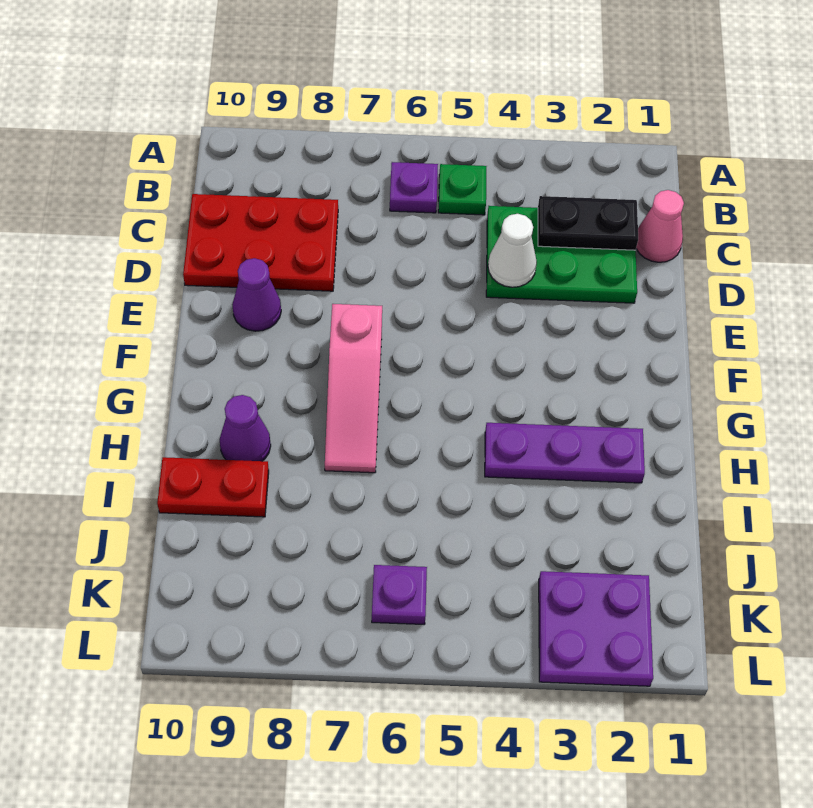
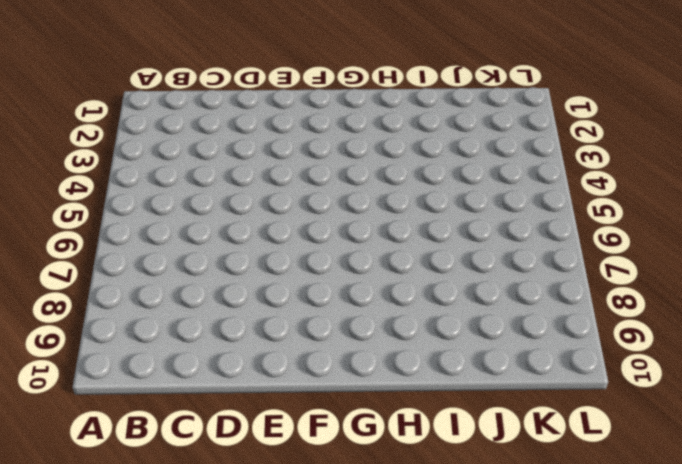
none -> green 1x1 plate [438,164,487,215]
none -> purple 1x1 plate [390,162,438,213]
none -> pink 1x1 cone [636,190,684,262]

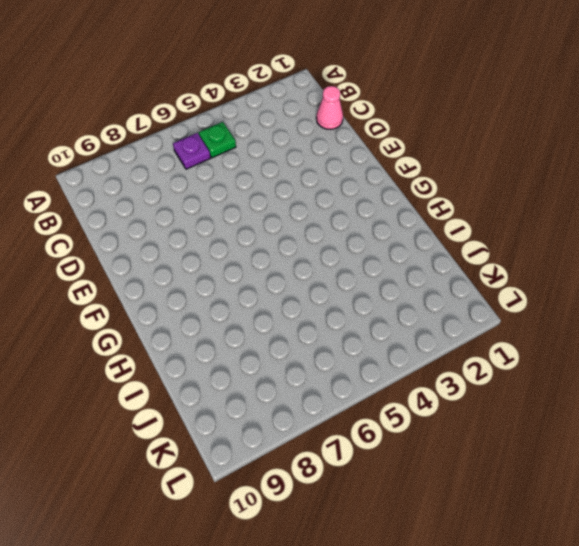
none -> green 2x3 plate [486,206,637,303]
none -> red 2x3 plate [183,194,338,291]
none -> purple 1x1 cone [232,258,281,331]

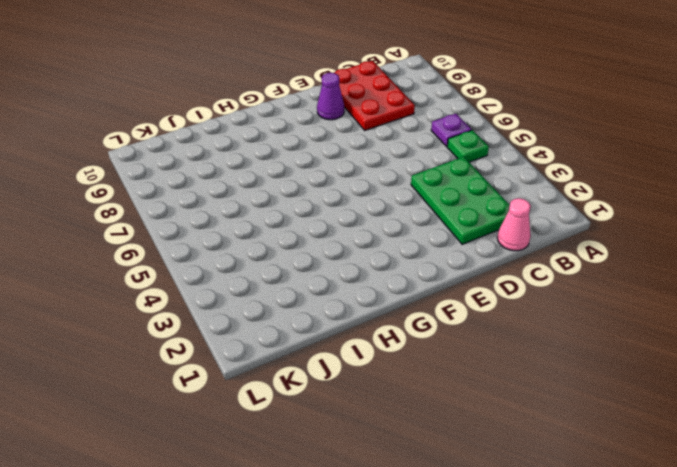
none -> pink 1x3 slope [325,304,382,473]
none -> purple 1x3 plate [485,423,645,483]
none -> purple 1x1 cone [220,395,271,461]

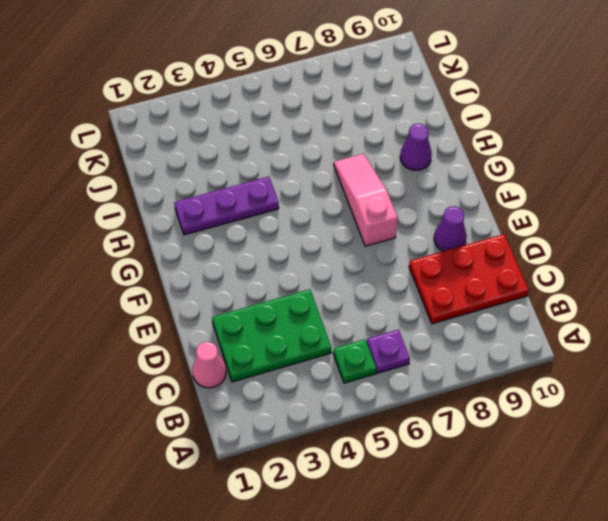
none -> red 1x2 plate [157,457,269,517]
none -> purple 2x2 plate [539,571,653,686]
none -> purple 1x1 plate [372,565,427,624]

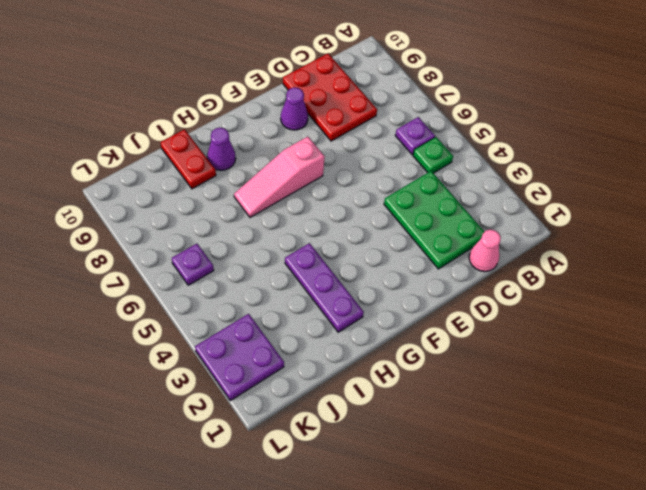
none -> black 1x2 plate [538,196,638,250]
none -> white 1x1 cone [488,214,537,287]

